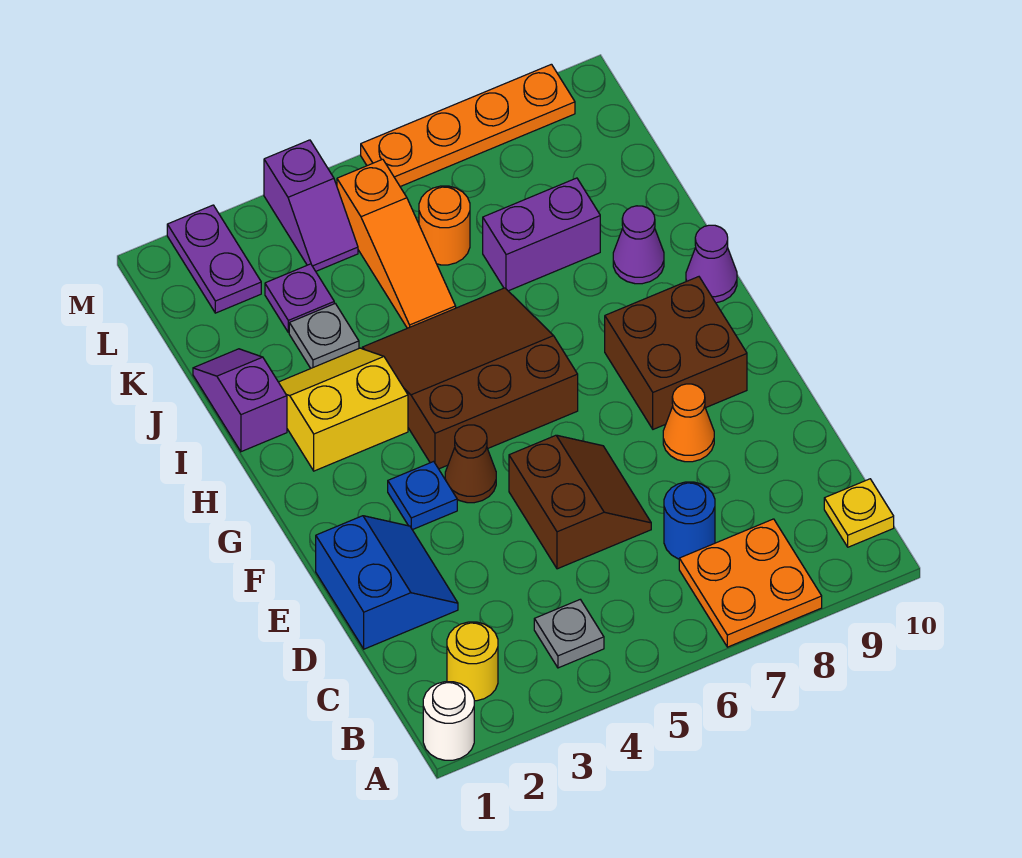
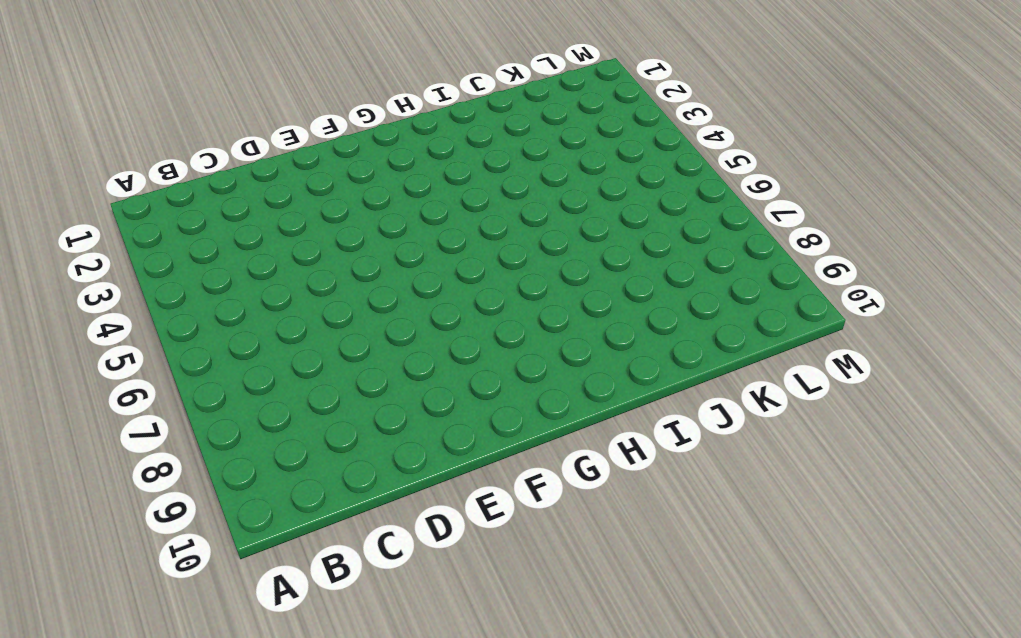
none -> white 1x1 round brick [423,682,474,760]
none -> orange 2x2 plate [679,519,822,647]
none -> yellow 1x1 round brick [447,622,498,701]

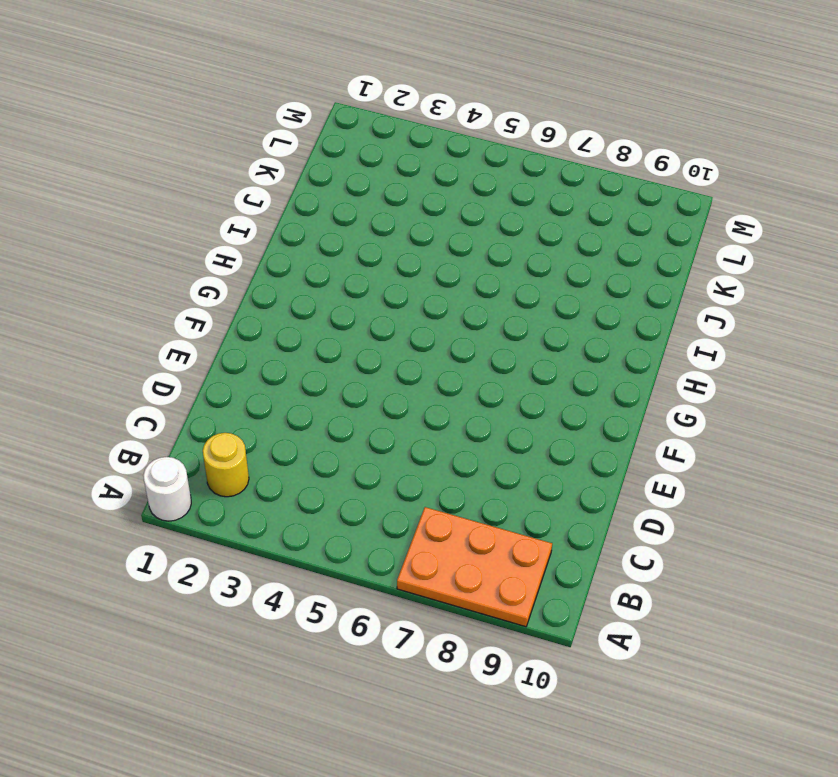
orange 2x3 plate [397,507,552,627] -> orange 2x2 plate [679,519,822,647]
none -> grey 1x1 plate [534,600,604,668]
none -> yellow 1x1 plate [824,479,894,547]
none -> blue 1x1 round brick [664,482,715,559]

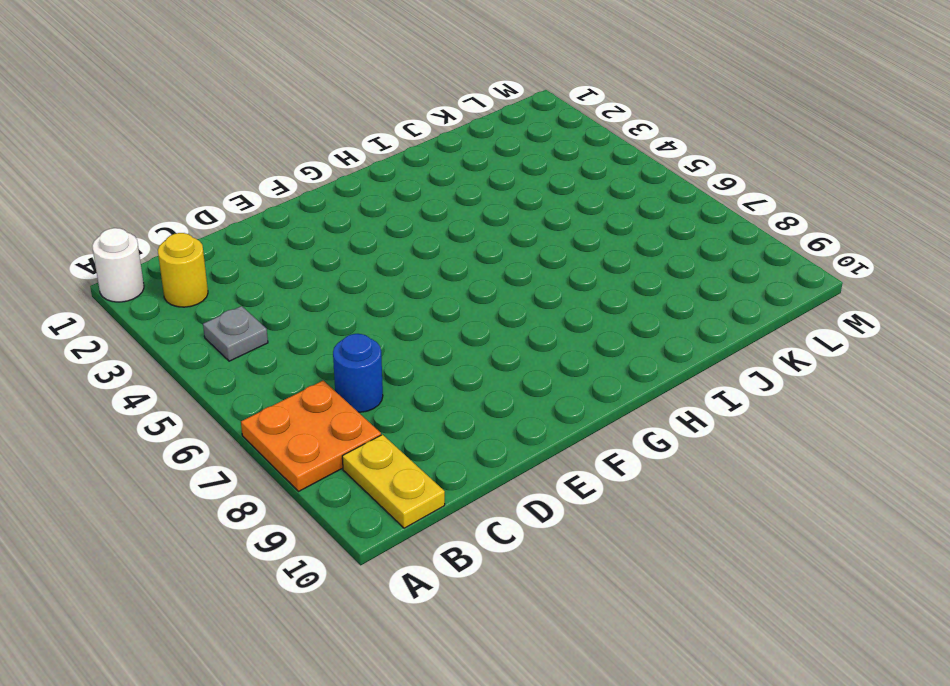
yellow 1x2 plate [342,435,445,528] -> yellow 1x1 plate [824,479,894,547]
none -> blue 2x2 slope [316,516,458,649]
none -> brown 2x2 slope [509,435,651,569]
none -> orange 1x1 cone [663,384,714,462]

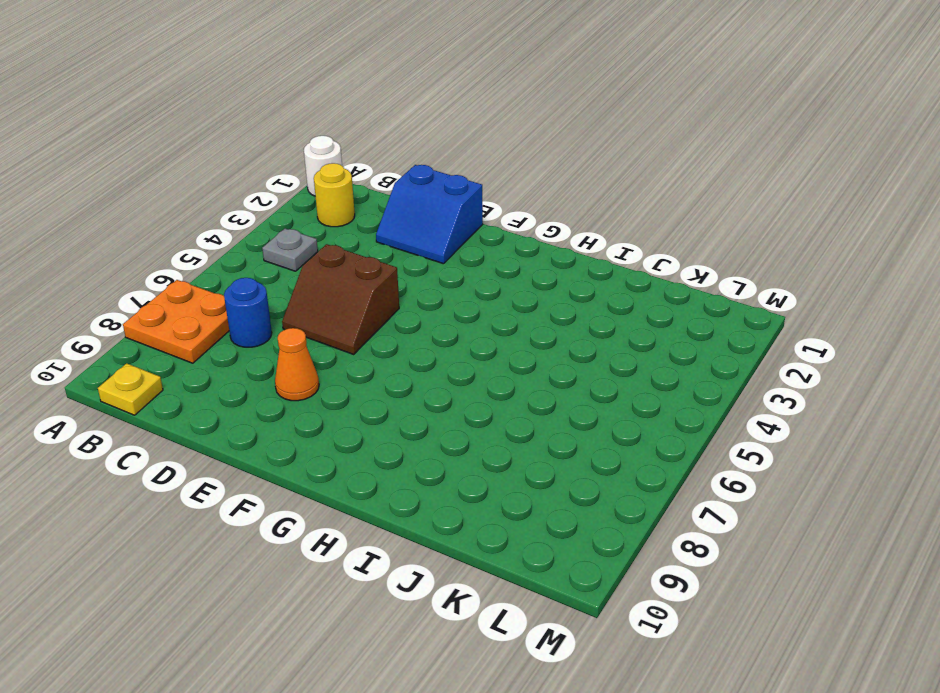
none -> blue 1x1 plate [388,461,457,530]
none -> brown 1x1 cone [445,425,496,503]
none -> brown 2x2 brick [605,277,747,429]

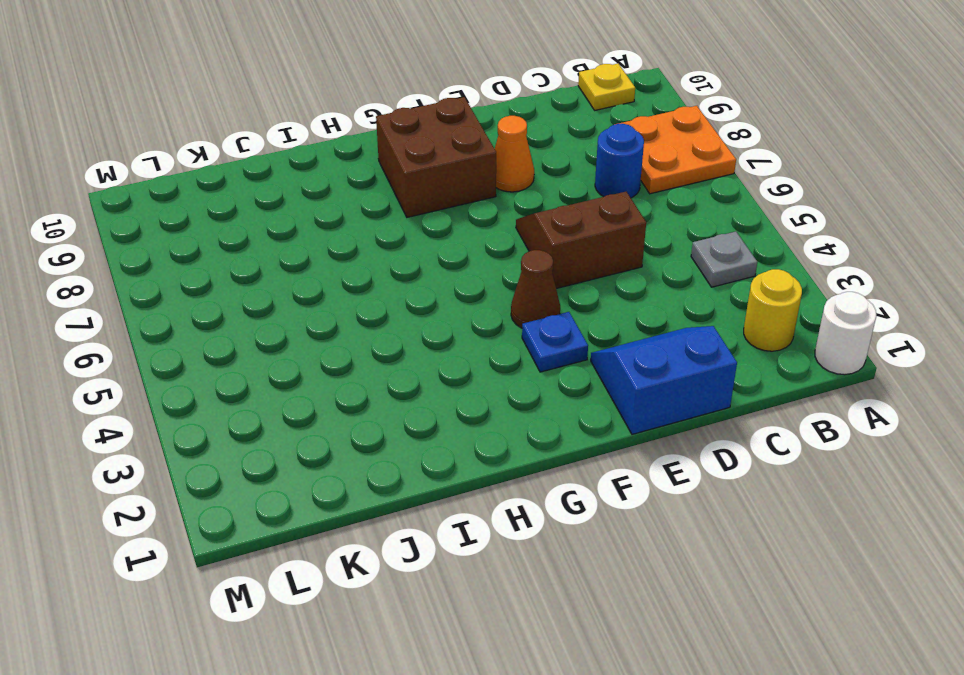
none -> brown 3x3 slope [362,288,578,469]
none -> yellow 2x2 slope [279,348,408,471]
none -> purple 1x1 cone [686,225,737,303]

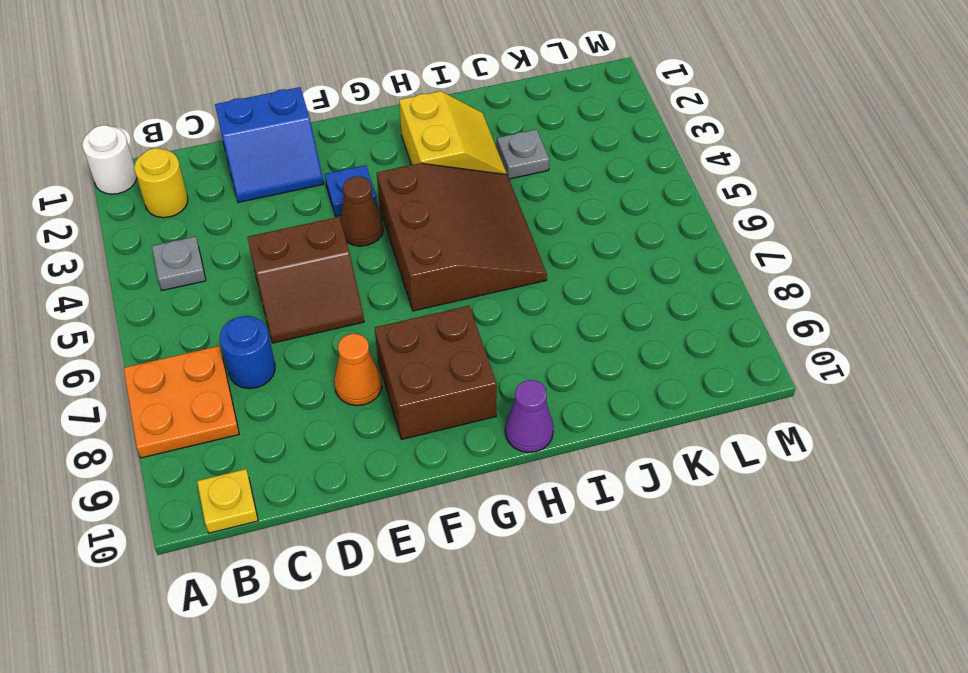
none -> purple 1x2 slope [193,349,287,452]
none -> purple 1x1 cone [613,206,664,284]
none -> orange 1x3 slope [337,159,456,328]

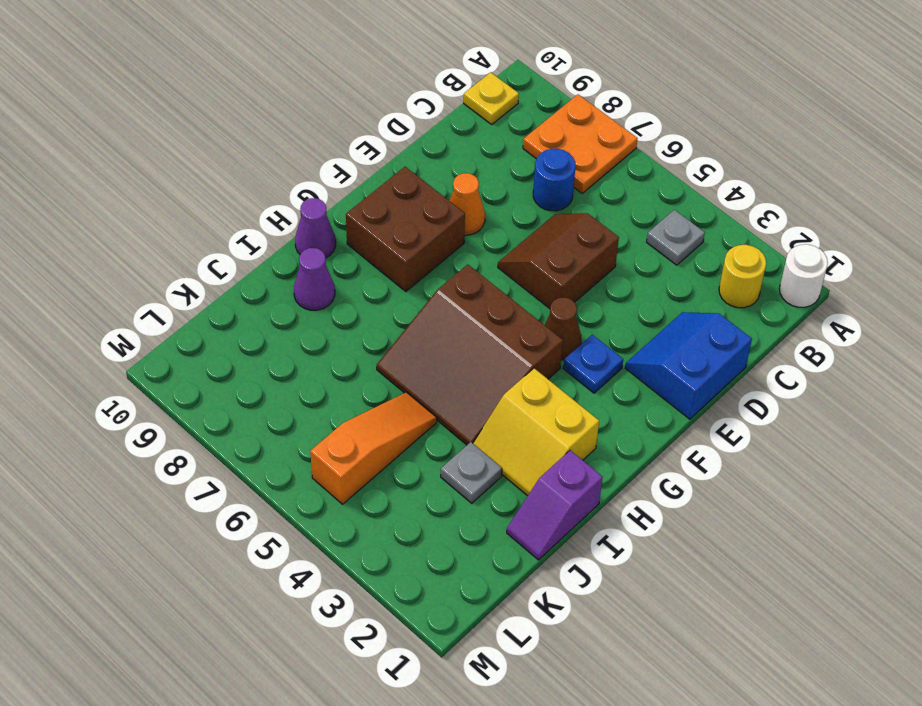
none -> purple 1x2 brick [483,178,600,291]
none -> purple 1x1 plate [265,264,334,332]
none -> orange 1x1 round brick [419,186,470,265]

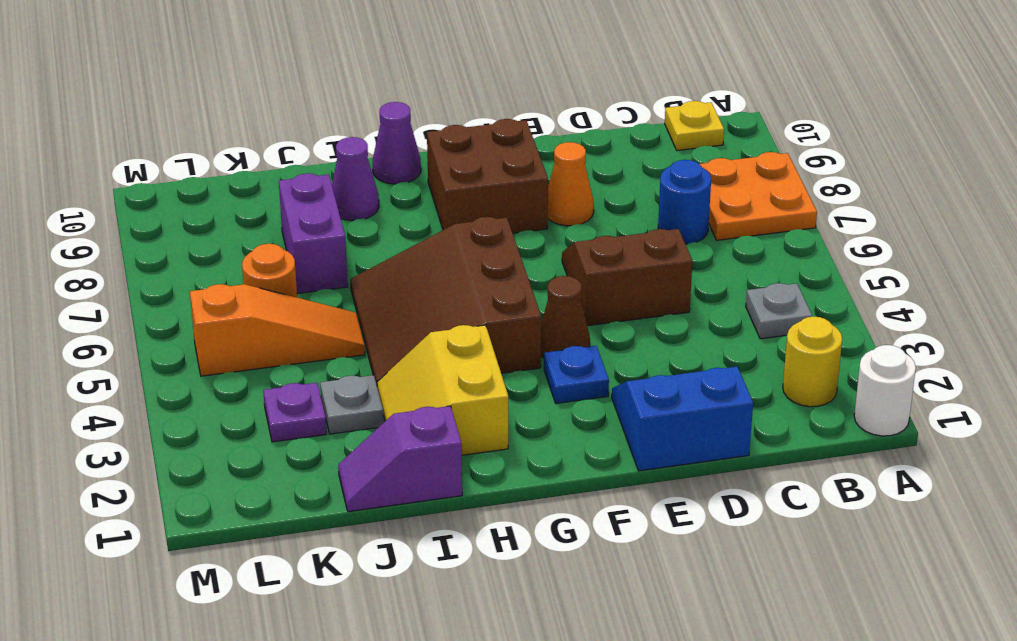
none -> purple 1x2 plate [167,205,261,313]
none -> purple 1x2 slope [264,140,358,271]
none -> orange 1x4 plate [361,64,575,187]

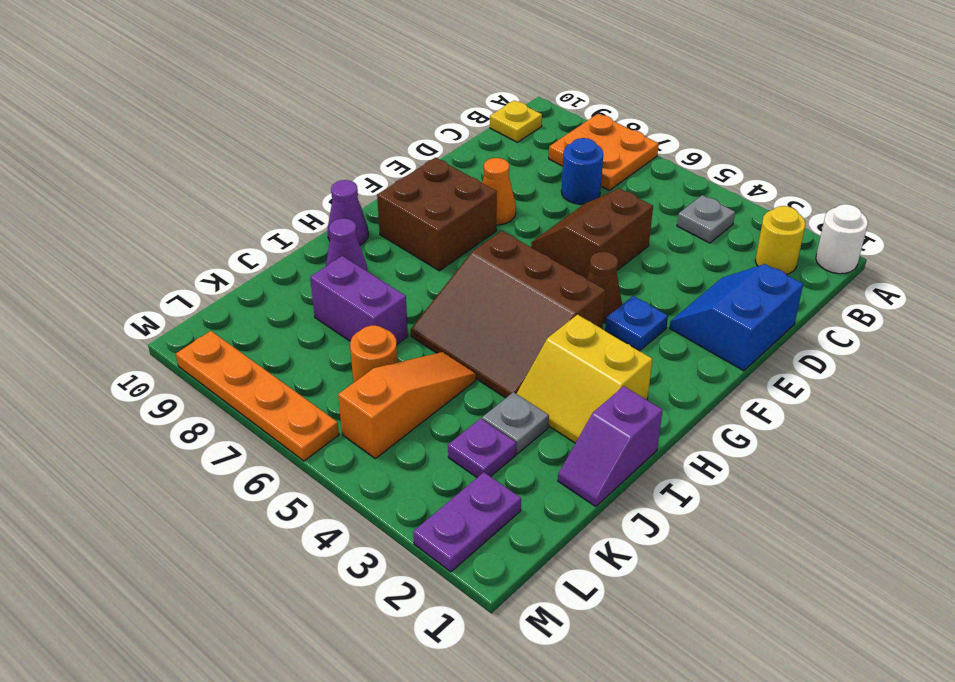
none -> purple 1x2 slope [264,140,358,271]

